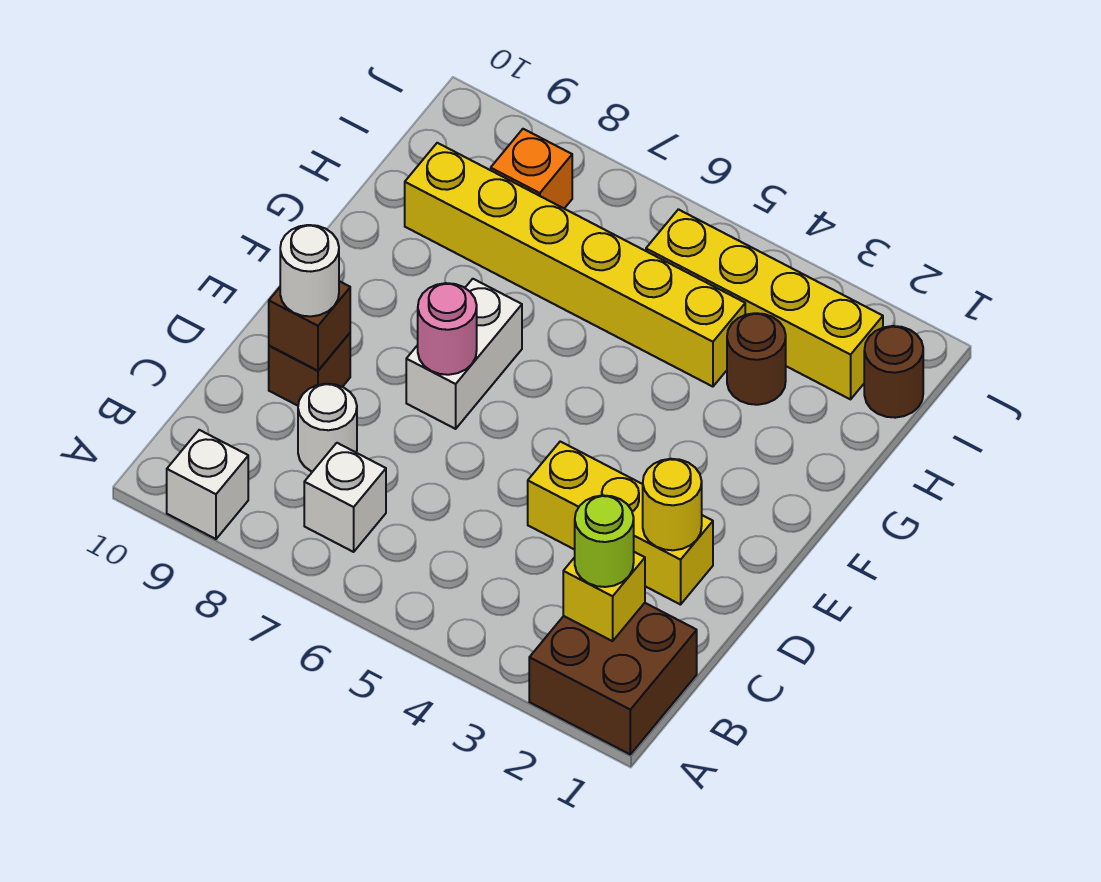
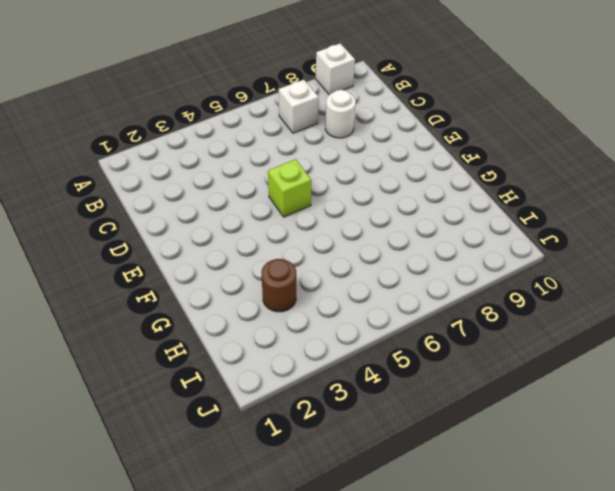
lime 1x1 brick [268,159,311,217] -> none
none -> brown 2x2 brick [529,603,697,754]
none -> yellow 1x3 brick [528,442,713,605]
none -> brown 1x1 brick [269,333,350,406]

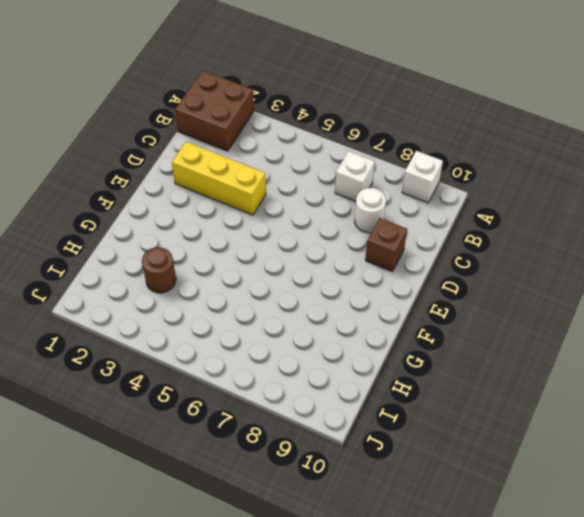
none -> white 1x2 brick [406,279,522,429]
none -> yellow 1x6 brick [405,143,745,387]
none -> brown 1x1 round brick [864,326,923,418]

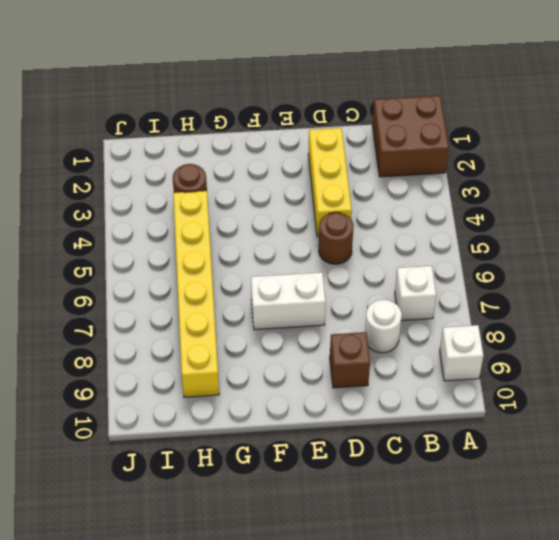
brown 1x1 round brick [319,212,354,264] -> brown 1x1 round brick moved to [864,326,923,418]
none -> yellow 1x4 brick [646,209,883,399]
none -> orange 1x1 brick [491,129,572,208]
none -> yellow 1x1 brick [563,552,645,641]

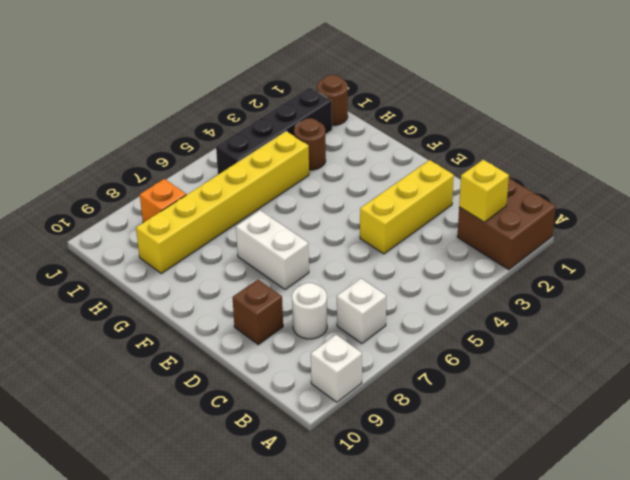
black 1x4 brick [216,87,332,174] -> yellow 1x4 brick [646,209,883,399]
none -> yellow 1x1 round brick [643,459,702,550]
none -> brown 1x1 brick [269,281,350,371]
none -> pink 1x1 round brick [418,283,477,375]

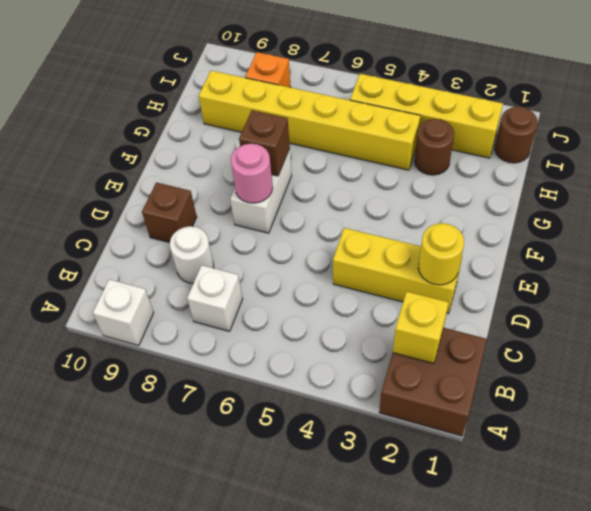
brown 1x1 brick [239,110,290,176] -> brown 1x1 brick moved to [269,281,350,371]
none -> lime 1x1 round brick [575,495,634,587]
none -> white 1x1 round brick [280,225,339,316]

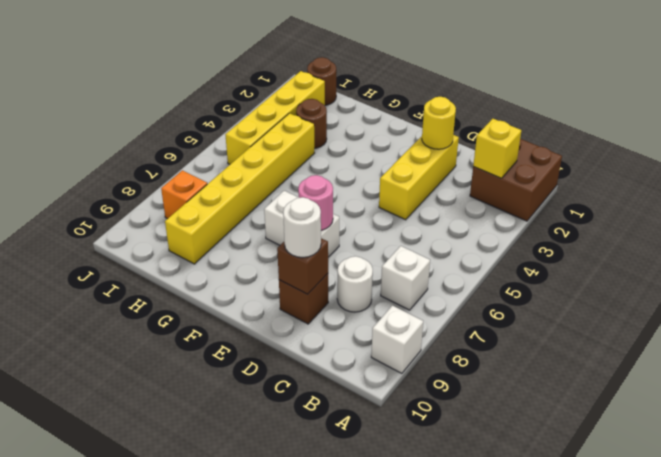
none -> lime 1x1 round brick [575,495,634,587]

